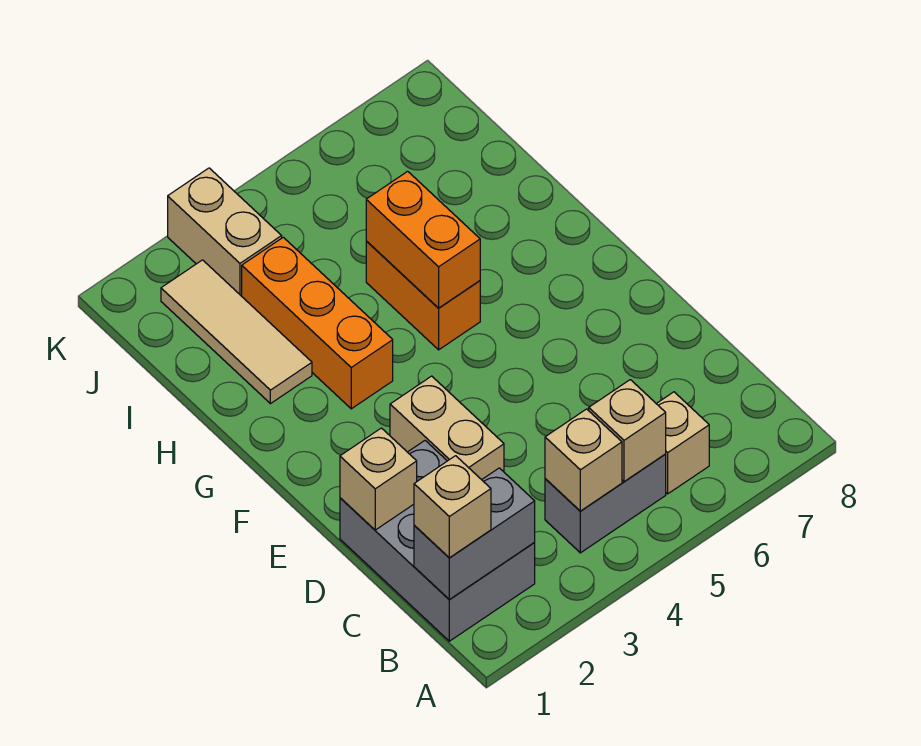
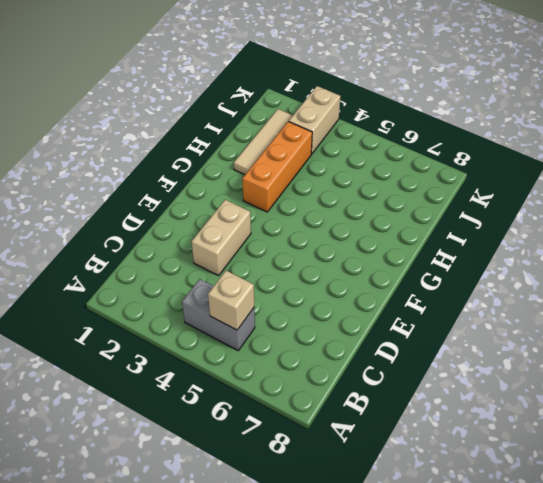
none -> grey 2x3 brick [340,441,535,641]
none -> tan 1x1 brick [656,392,709,494]
none -> orange 1x2 brick [366,241,480,350]

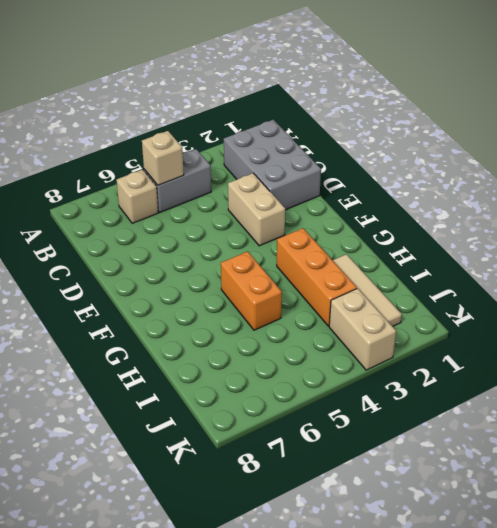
none -> grey 1x2 brick [414,468,535,600]
none -> tan 1x1 brick [545,409,622,511]
none -> tan 1x1 brick [340,428,417,530]

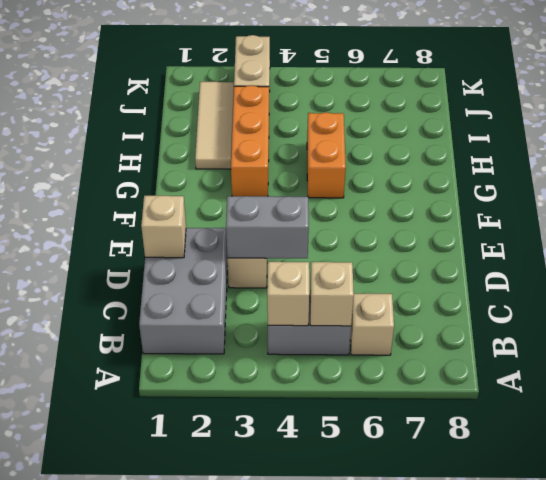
grey 1x2 brick [226,196,309,258] -> grey 1x2 brick moved to [414,468,535,600]
none -> orange 1x2 brick [366,171,480,308]
none -> tan 1x1 brick [414,456,491,558]

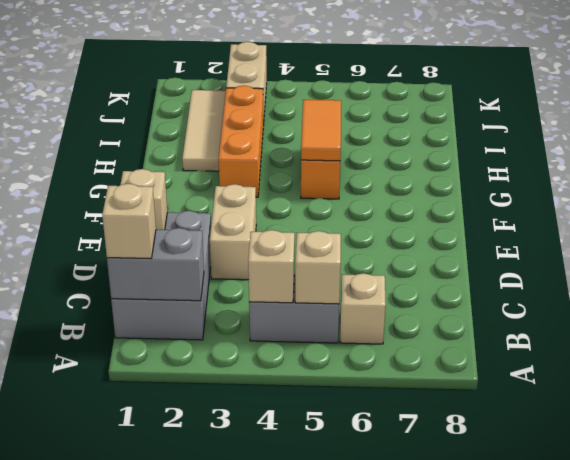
orange 1x2 tile [301,100,341,161] -> orange 1x2 brick [366,171,480,308]

